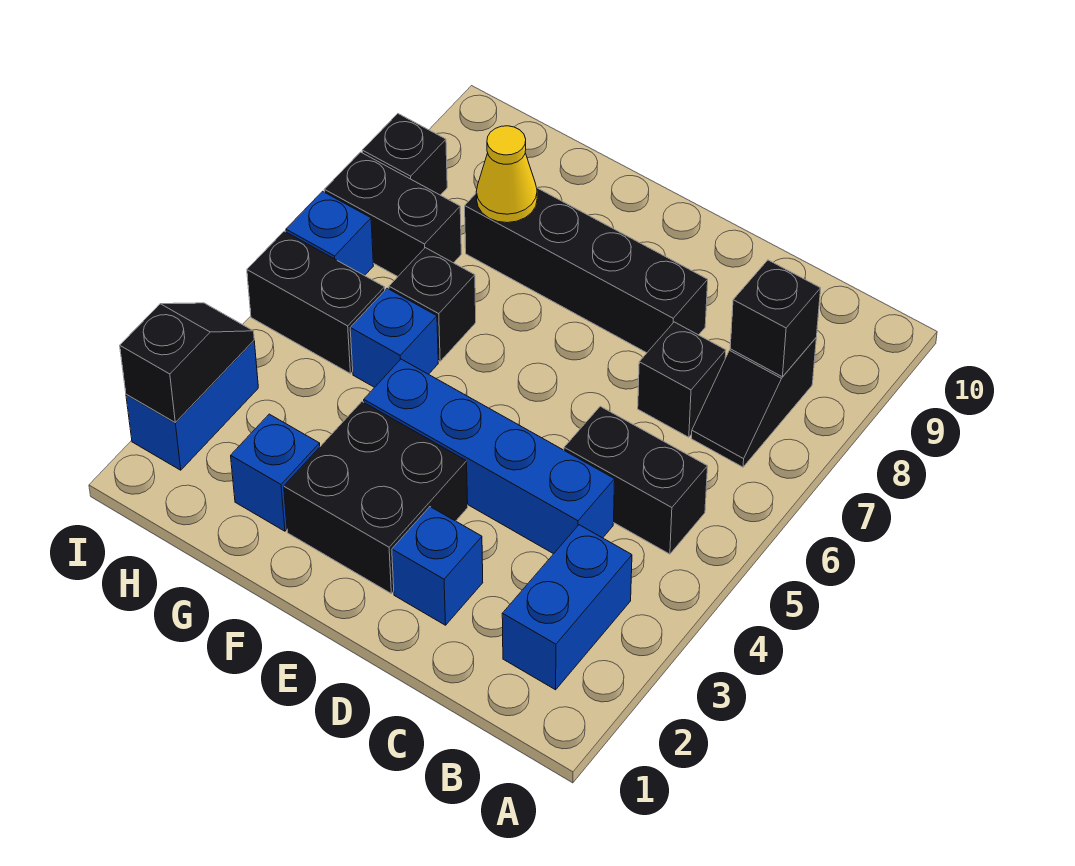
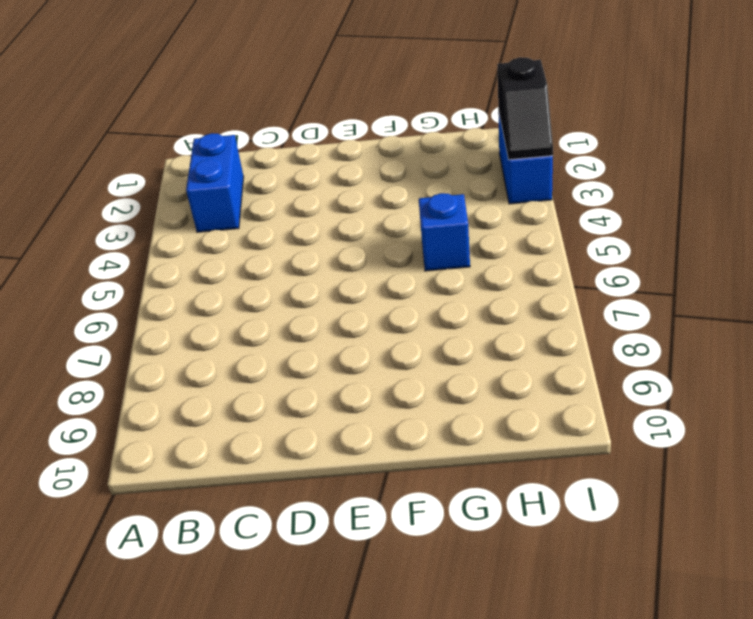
none -> black 1x2 brick [564,406,708,554]
none -> black 1x2 slope [691,338,816,467]
none -> blue 1x4 brick [364,359,615,554]

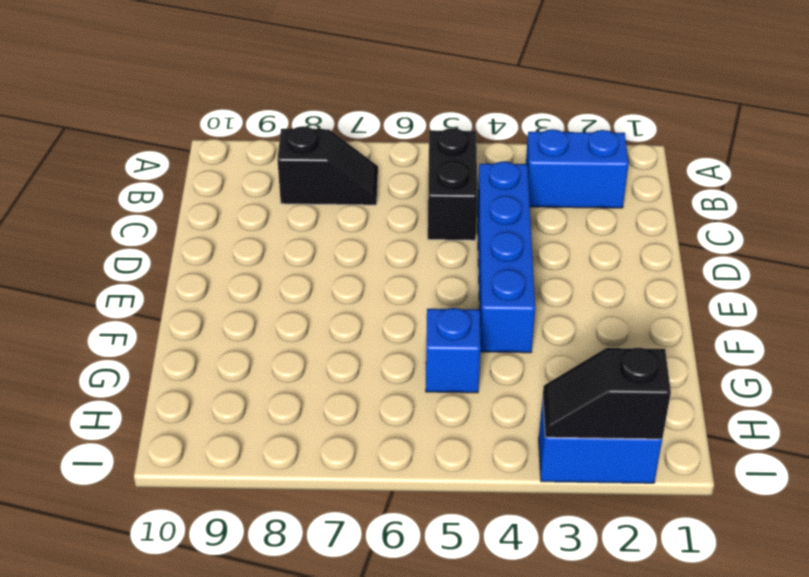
none -> black 1x1 brick [638,322,726,437]
none -> blue 1x1 brick [392,507,483,625]
none -> black 1x4 brick [465,188,708,353]

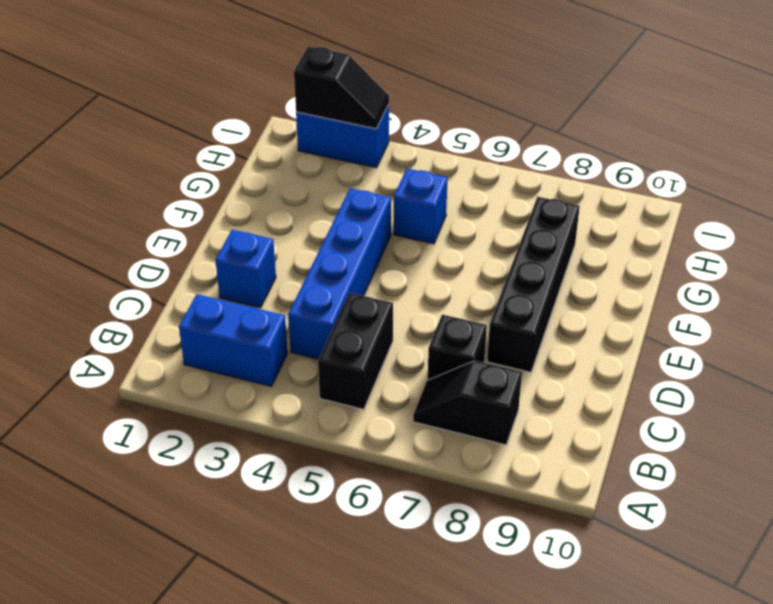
none -> black 2x2 brick [284,402,468,593]
none -> blue 1x1 brick [231,414,320,531]
none -> black 1x1 brick [389,248,476,361]

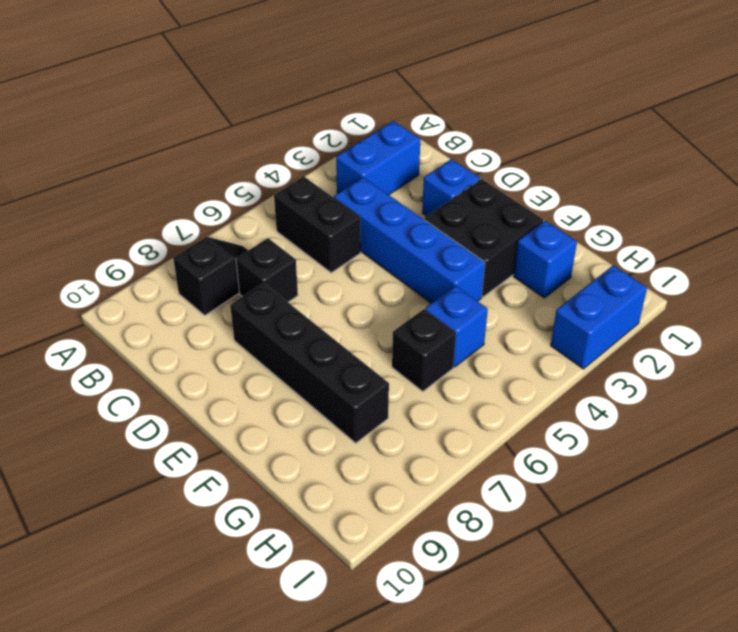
none -> black 1x2 brick [247,231,385,374]
none -> black 1x2 brick [324,152,461,277]
none -> blue 1x1 brick [286,191,373,276]

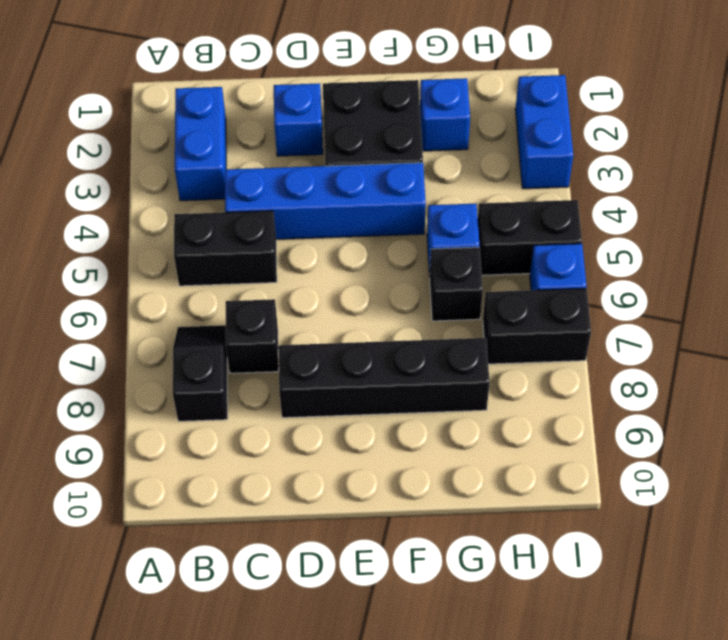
none -> black 1x1 brick [362,114,447,195]
none -> black 1x1 brick [730,260,821,377]
none -> yellow 1x1 cone [476,126,537,223]

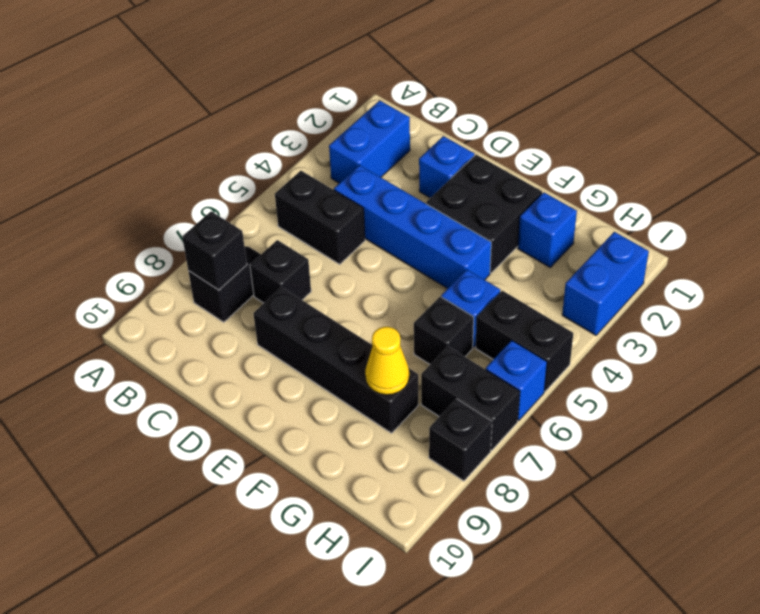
none -> black 1x2 slope [120,303,254,422]

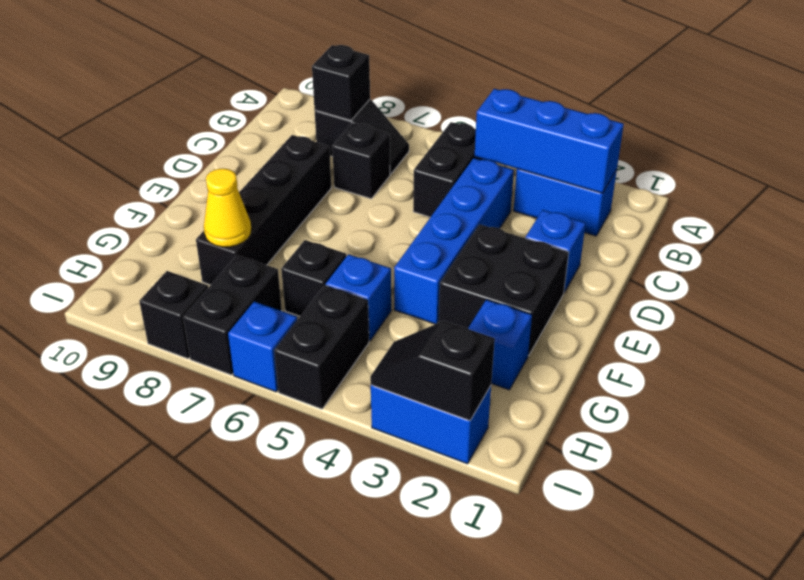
blue 1x3 brick [475,89,624,193] -> none

